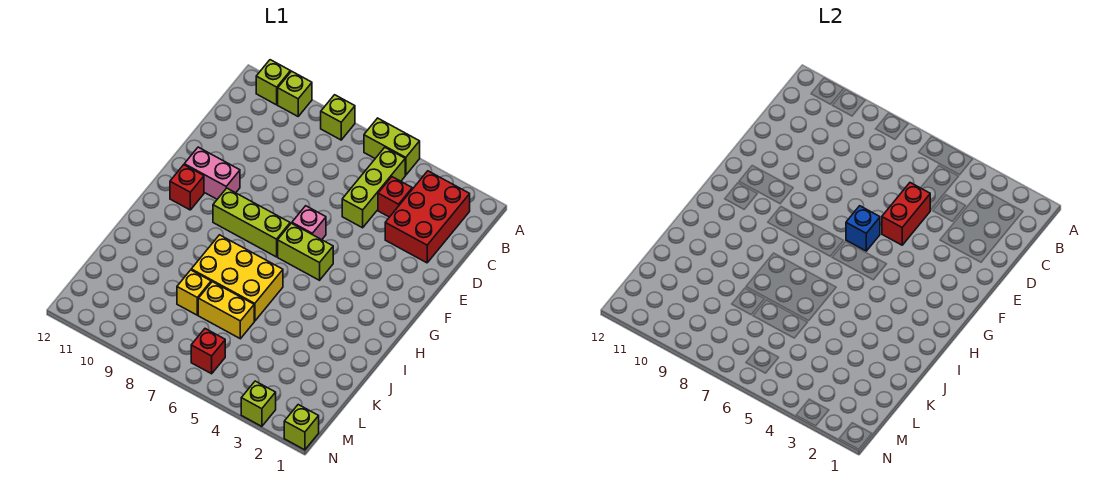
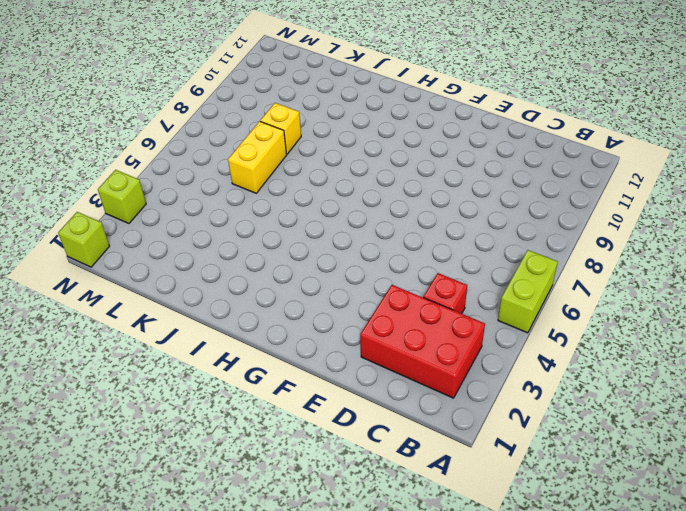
none -> lime 1x1 brick [321,95,355,140]
none -> lime 1x1 brick [278,71,312,116]
none -> lime 1x1 brick [256,60,290,105]

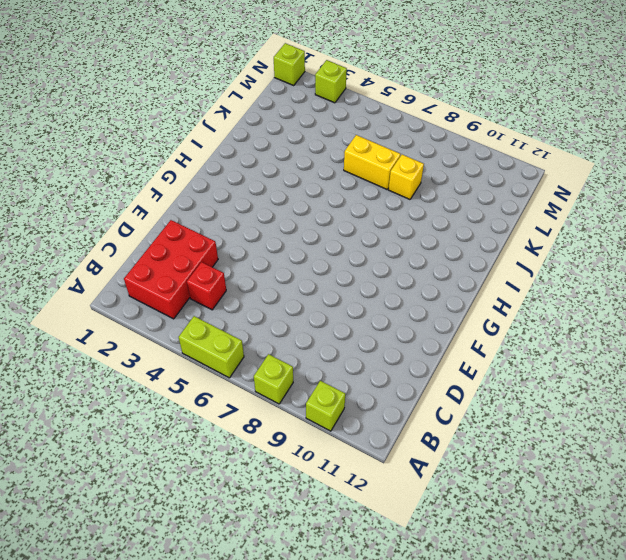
none -> lime 1x1 brick [256,60,290,105]
none -> lime 1x3 brick [342,148,405,228]
none -> pink 1x1 brick [292,206,326,240]

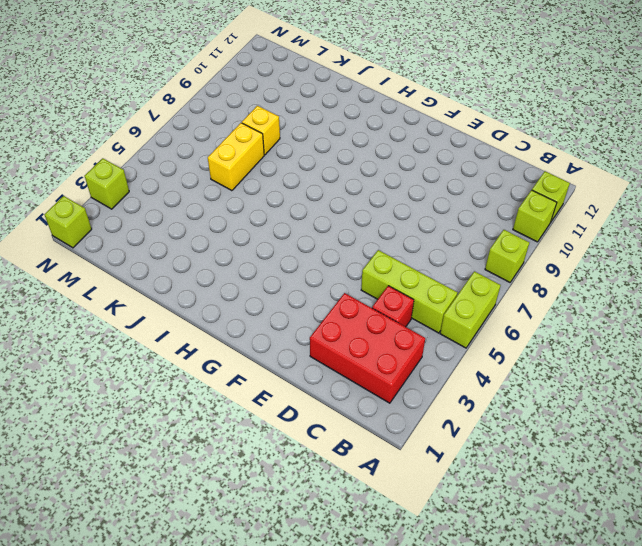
none -> pink 1x1 brick [292,206,326,240]
none -> pink 1x2 brick [184,147,240,199]
none -> lime 1x2 brick [278,223,333,280]

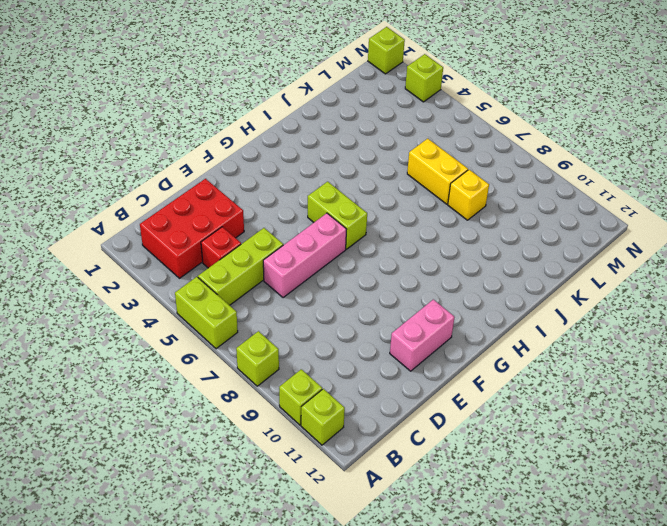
pink 1x3 brick [263,213,347,298] -> pink 1x1 brick [292,206,326,240]
pink 1x2 brick [390,299,455,371] -> pink 1x2 brick turned to [184,147,240,199]
none -> lime 1x3 brick [213,188,290,257]
none -> red 1x1 brick [170,165,204,210]
none -> yellow 2x3 brick [191,235,283,321]

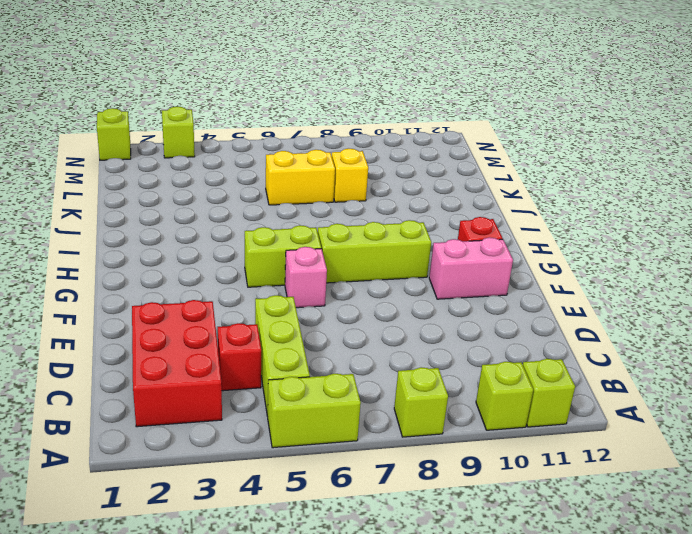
none -> yellow 2x3 brick [191,235,283,321]
none -> red 1x1 brick [191,329,225,374]
none -> red 1x2 brick [882,183,930,245]

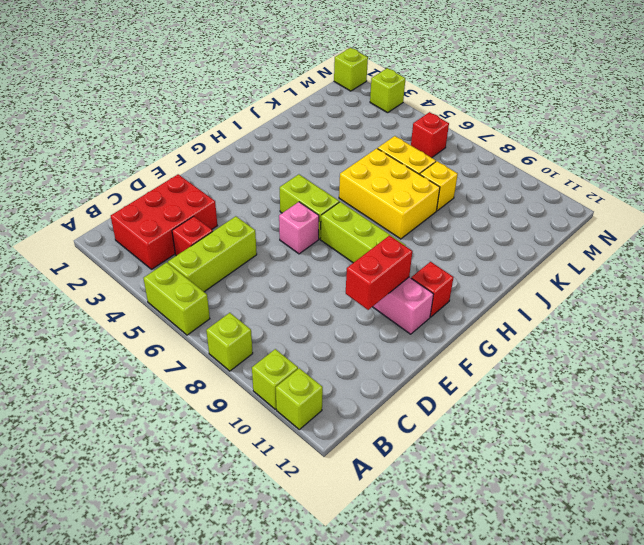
red 1x2 brick [346,236,412,310] -> red 1x2 brick moved to [882,183,930,245]
none -> blue 1x1 brick [846,206,880,251]

